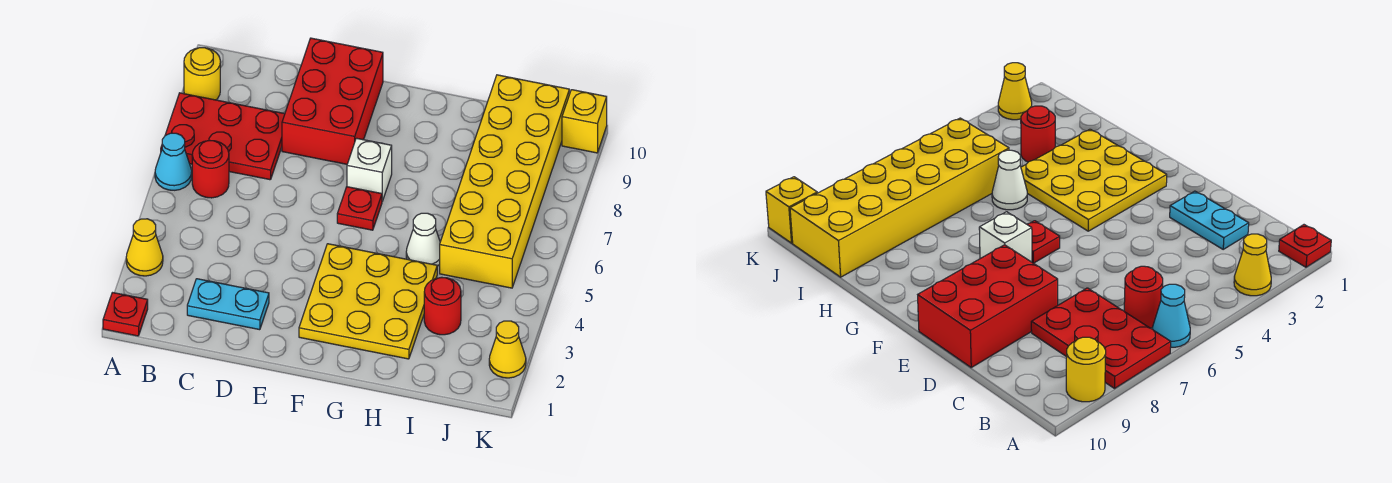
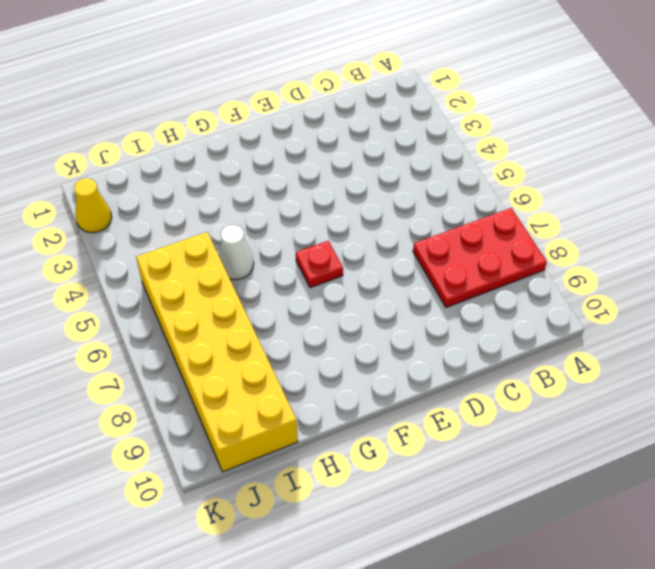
none -> red 1x1 plate [103,293,148,336]
none -> yellow 1x1 cone [126,219,163,276]
none -> cyan 1x1 cone [155,133,192,190]

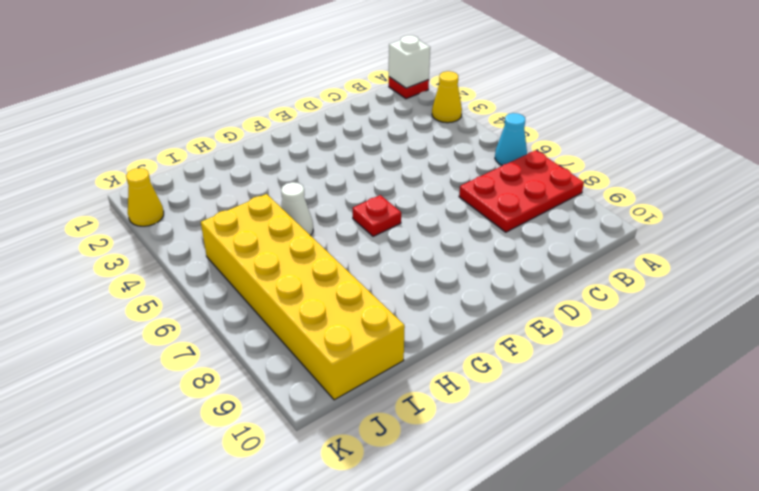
white 1x1 brick [389,35,430,88] -> white 1x1 brick moved to [347,138,392,201]
none -> yellow 1x1 round brick [184,48,220,100]
none -> red 1x1 round brick [192,141,229,198]
none -> cyan 1x2 plate [187,279,269,330]

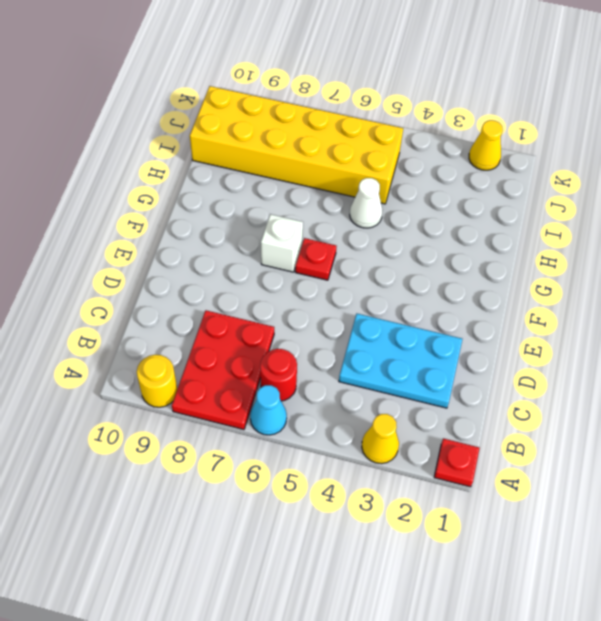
cyan 2x3 plate [339,314,462,408] -> cyan 1x2 plate [187,279,269,330]
none -> red 2x3 brick [282,38,383,164]
none -> yellow 3x3 plate [299,244,437,359]
none -> red 1x1 round brick [424,277,461,335]

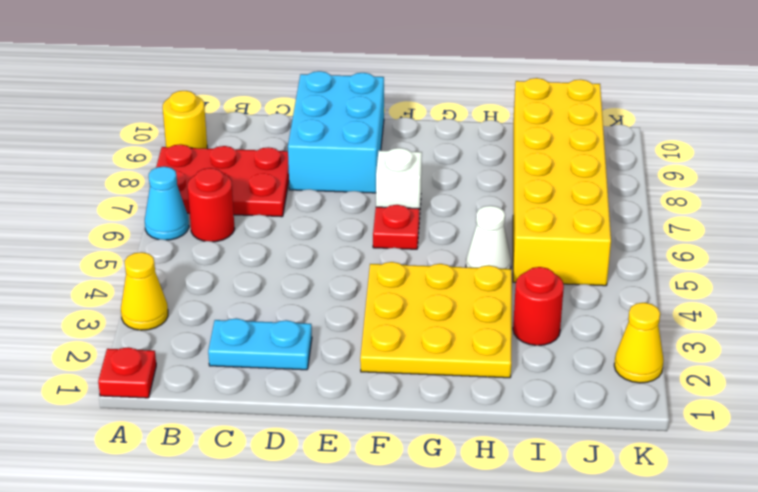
cyan 2x3 brick [288,71,384,193] -> red 2x3 brick [282,38,383,164]
none -> yellow 1x1 brick [562,90,607,153]

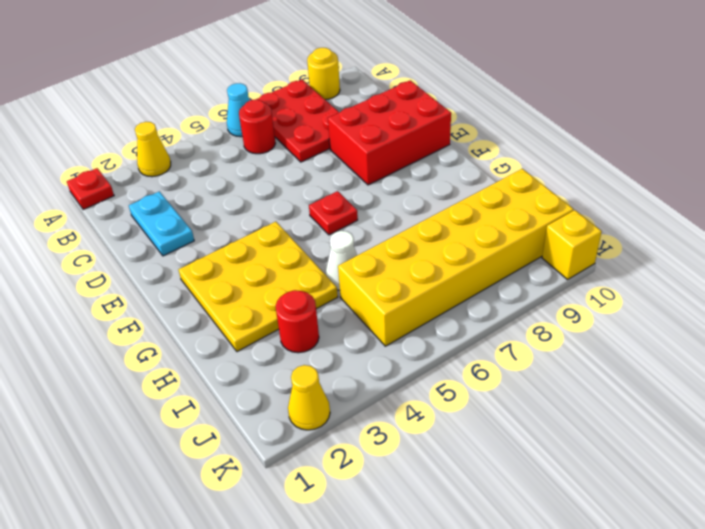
none -> white 1x1 brick [347,138,392,201]

